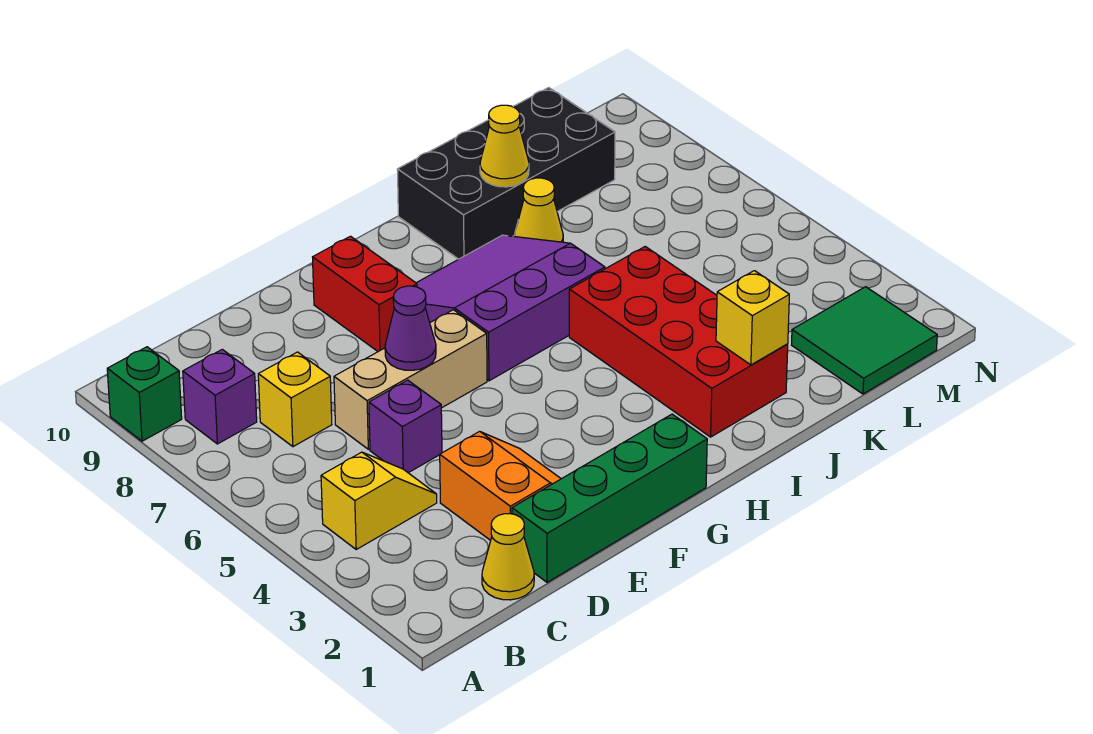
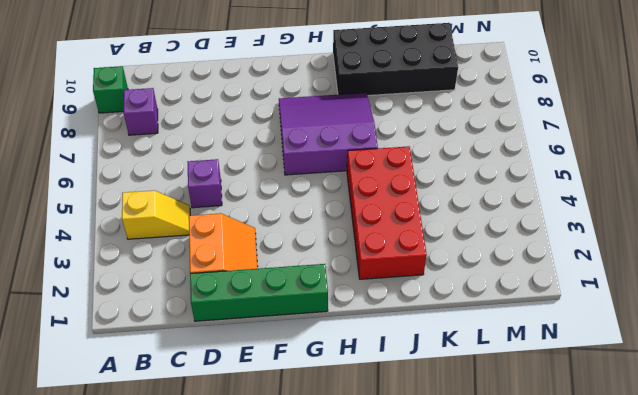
none -> yellow 1x1 cone [482,514,534,600]
none -> yellow 1x1 brick [258,352,332,447]
none -> tan 1x3 brick [334,310,487,449]

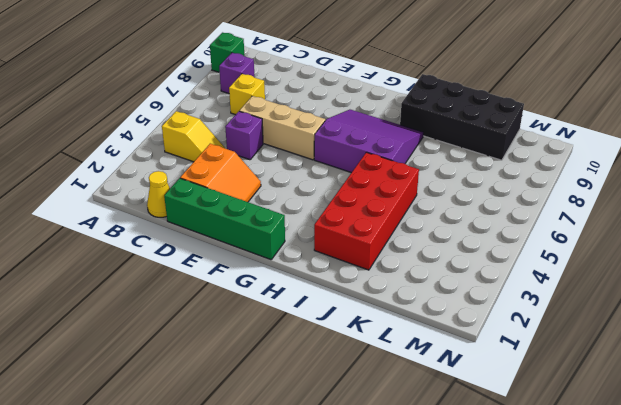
none -> red 1x2 brick [313,236,417,351]
none -> yellow 1x1 cone [515,178,563,242]
none -> green 2x2 tile [792,287,937,394]

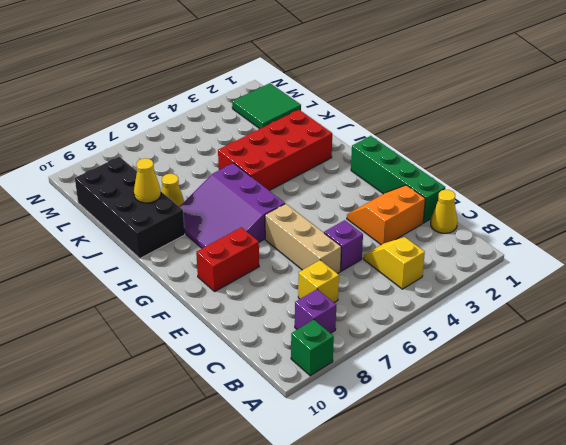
none -> purple 1x1 cone [385,286,436,370]
none -> yellow 1x1 brick [716,271,789,365]

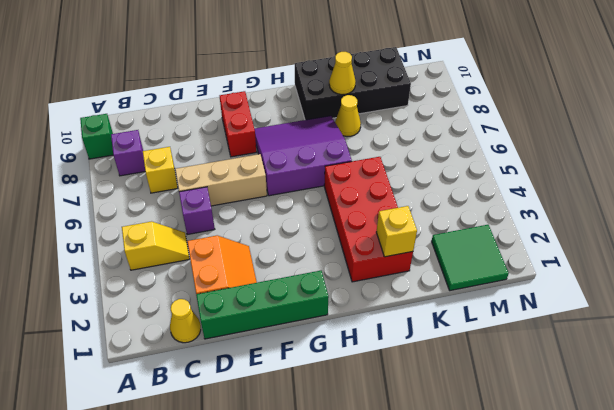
none -> purple 1x1 cone [385,286,436,370]

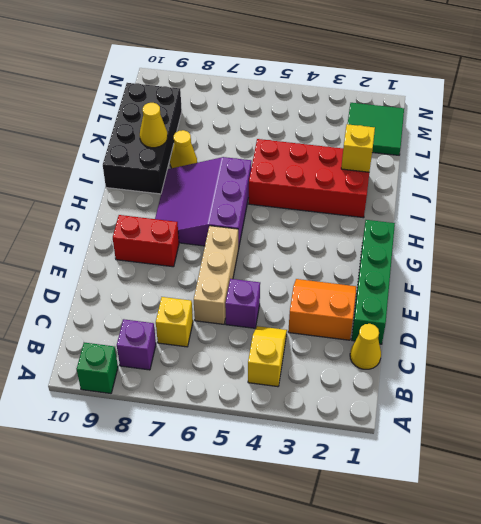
none -> purple 1x1 cone [385,286,436,370]

